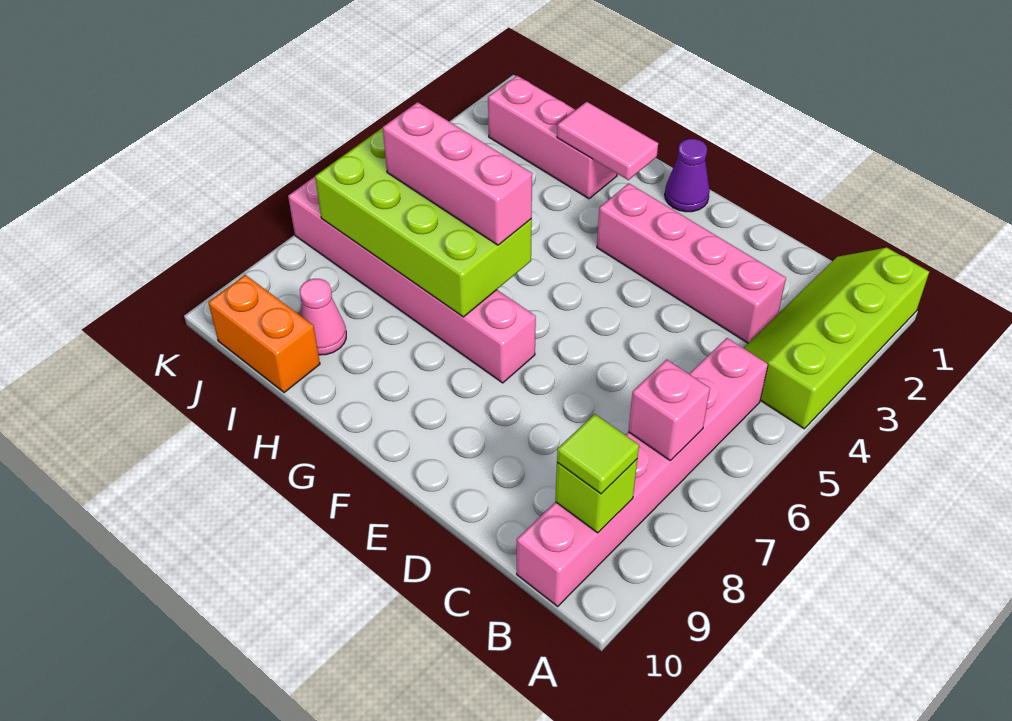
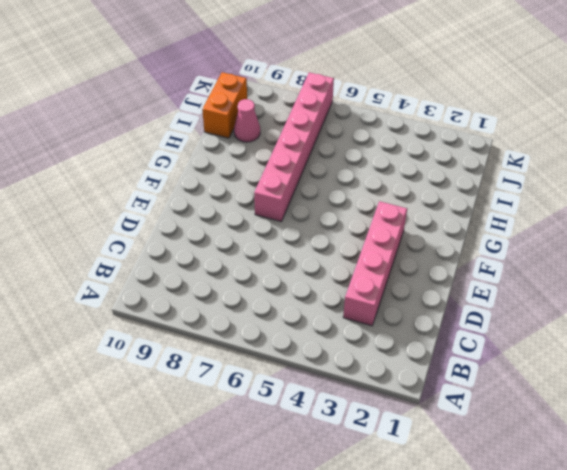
none -> lime 2x4 slope [744,248,929,429]
none -> pink 1x6 brick [517,338,768,606]
none -> purple 1x1 cone [665,139,710,212]

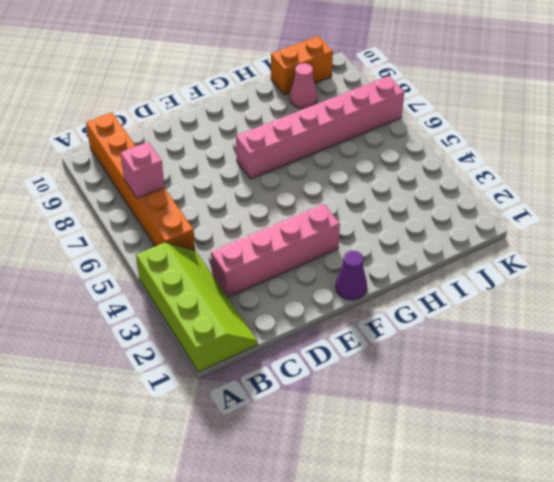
orange 1x6 brick [86,113,195,251] -> pink 1x6 brick [517,338,768,606]
none -> pink 1x3 brick [488,76,617,199]
none -> lime 1x1 brick [555,459,637,533]
none -> pink 1x2 tile [557,102,658,180]

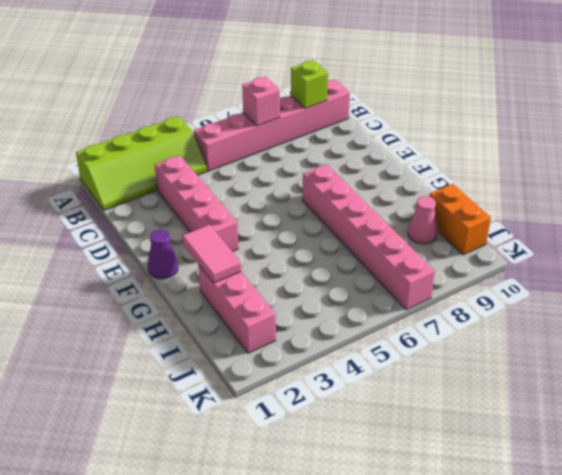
none -> lime 2x4 brick [315,128,532,317]
none -> lime 1x1 tile [557,414,639,494]
none -> pink 1x3 brick [383,102,532,245]

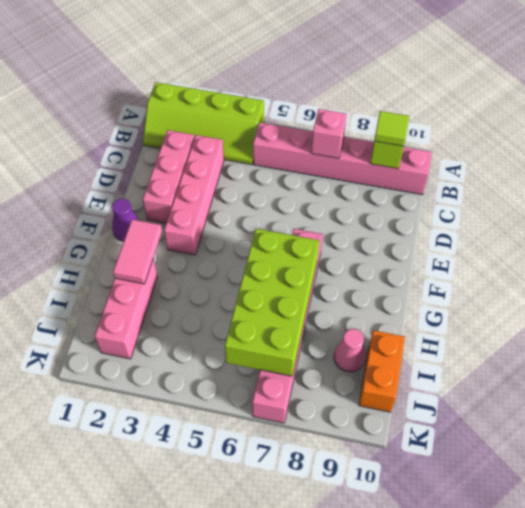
pink 1x3 brick [143,130,195,223] -> pink 1x3 brick moved to [383,102,532,245]

